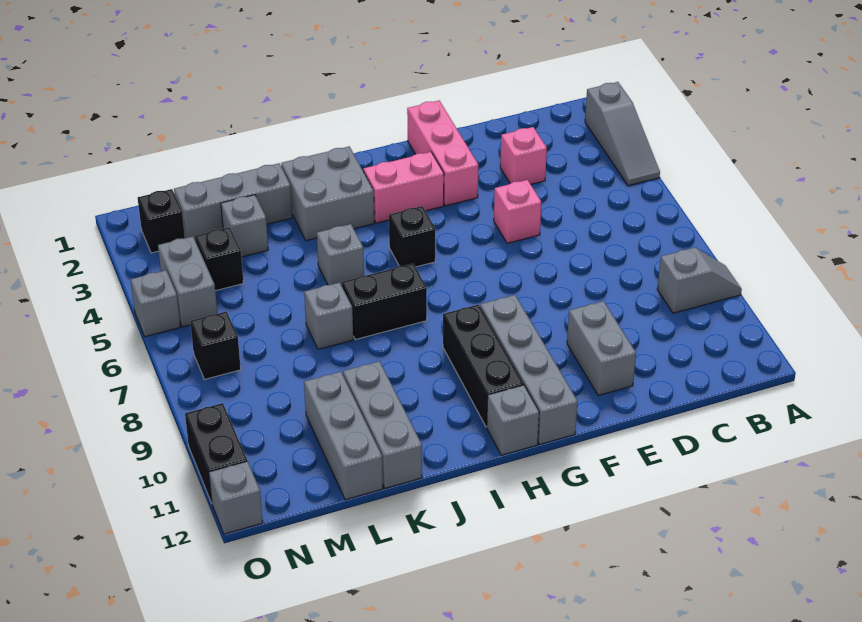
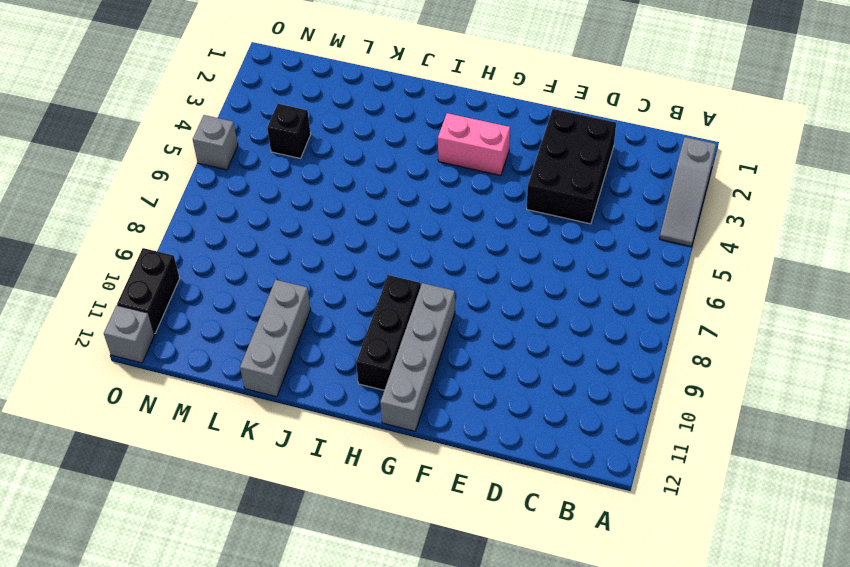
black 2x3 brick [527,109,616,224] -> pink 1x1 brick [500,127,547,184]
none -> grey 1x2 slope [657,247,742,313]
none -> pink 1x1 brick [494,180,541,243]
none -> grey 1x2 brick [567,301,636,396]

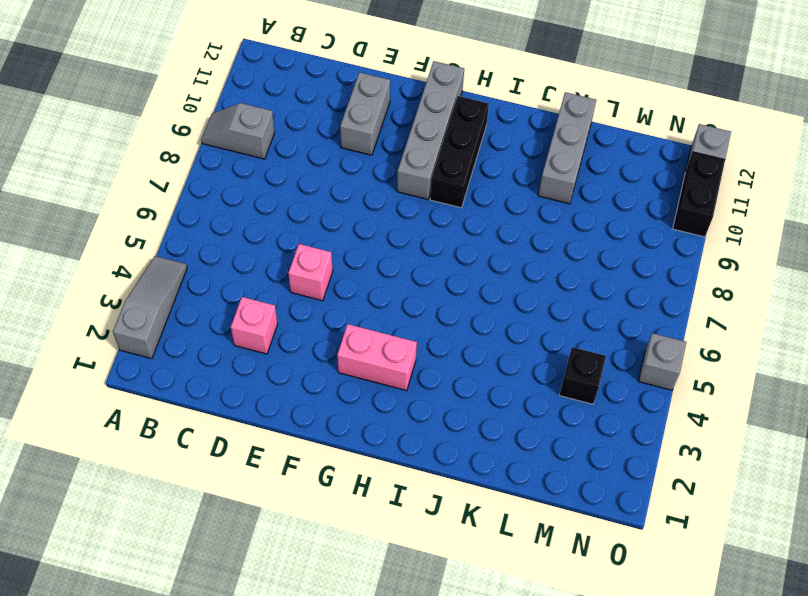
none -> pink 1x3 brick [407,101,478,206]
none -> black 1x1 brick [389,206,435,267]
none -> grey 1x1 brick [487,385,539,455]

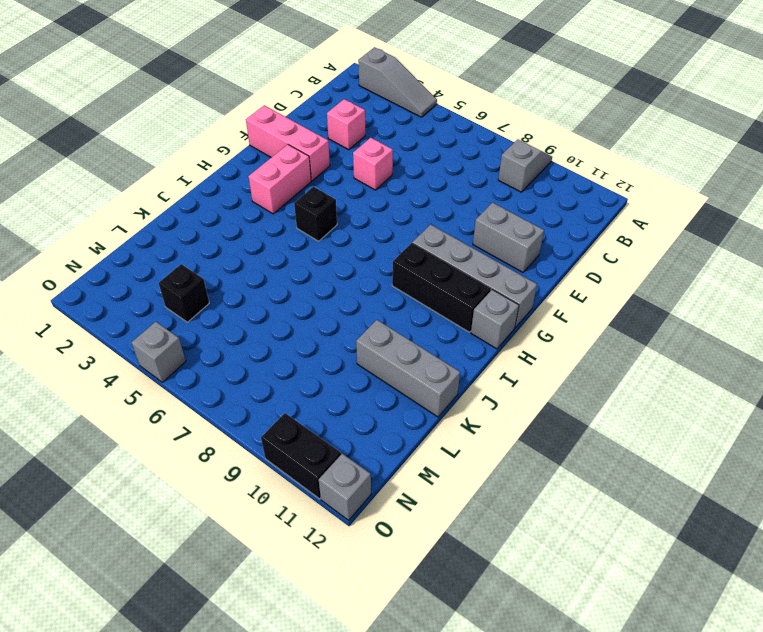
none -> grey 2x2 brick [281,146,374,241]
none -> black 1x2 brick [342,264,427,340]
none -> grey 1x1 brick [317,224,364,285]

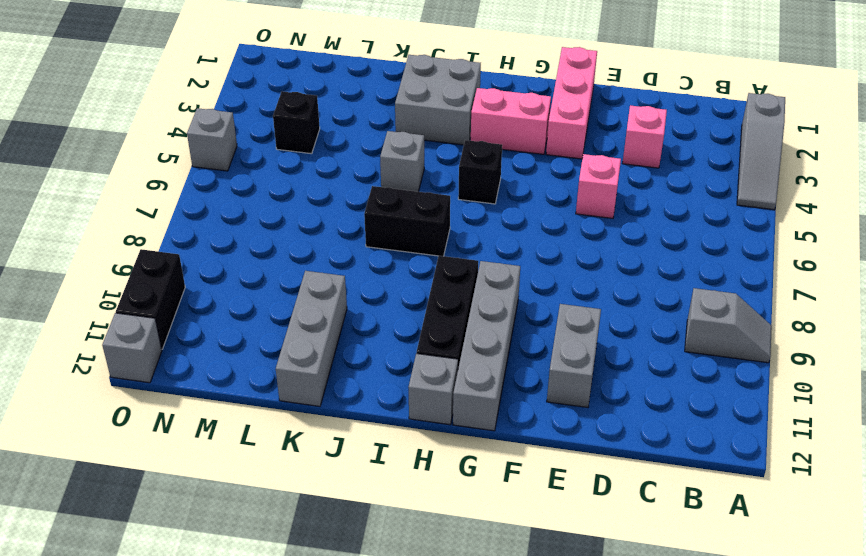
none -> grey 1x3 brick [174,163,292,239]
none -> grey 1x1 brick [304,282,353,349]
none -> grey 1x1 brick [221,195,268,257]

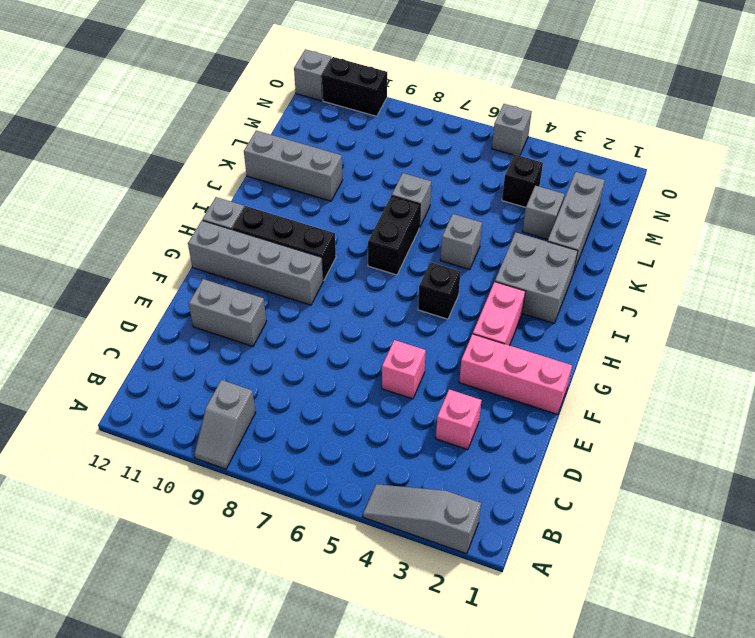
none -> grey 1x3 brick [304,372,383,500]
none -> black 1x1 brick [138,189,185,253]
none -> grey 1x2 brick [158,236,217,327]

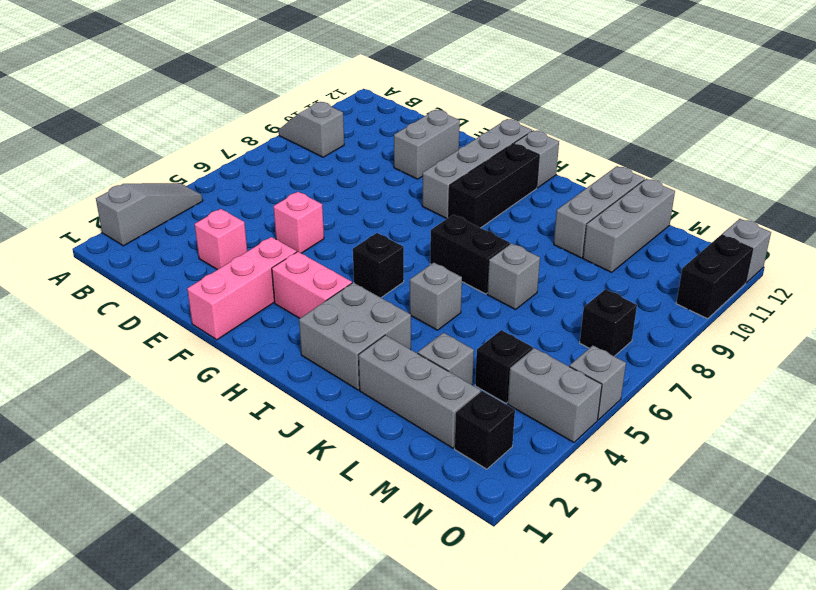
grey 1x2 brick [508,348,602,442] -> grey 1x2 brick turned to [158,236,217,327]

